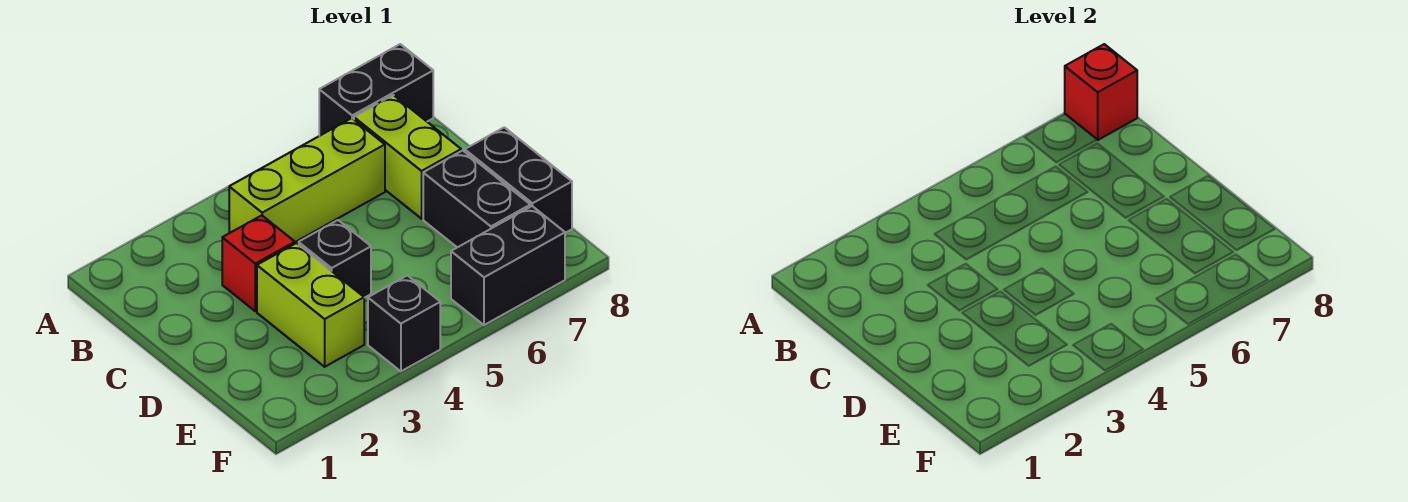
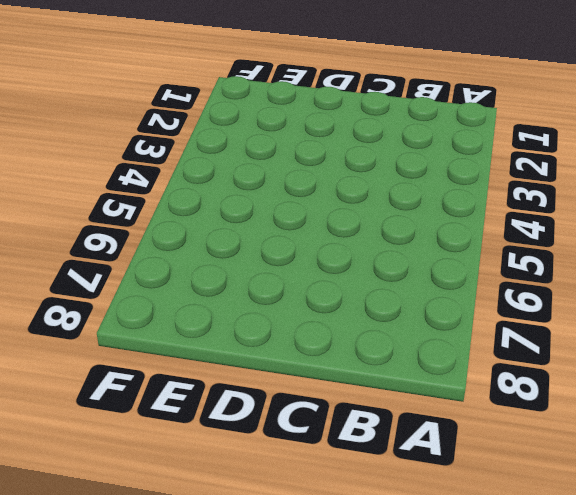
none -> black 1x2 brick [319,44,433,136]
none -> lime 1x3 brick [229,118,385,242]

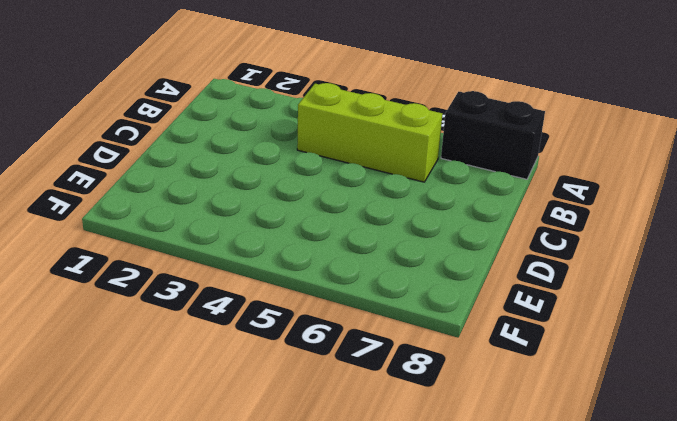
none -> lime 1x2 brick [354,95,461,219]
none -> red 1x1 brick [222,215,295,311]

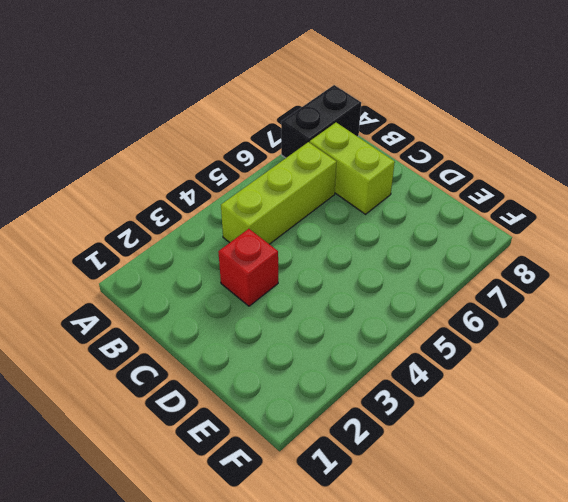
none -> lime 1x2 brick [257,243,364,367]
none -> black 1x1 brick [299,220,371,298]

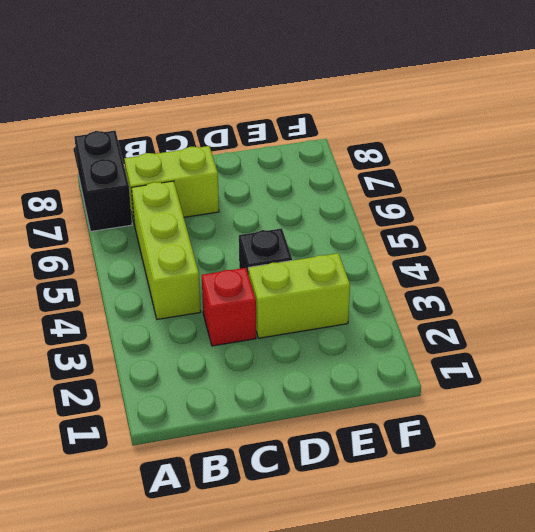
none -> black 1x2 brick [423,151,530,247]
none -> black 1x2 brick [465,127,572,233]

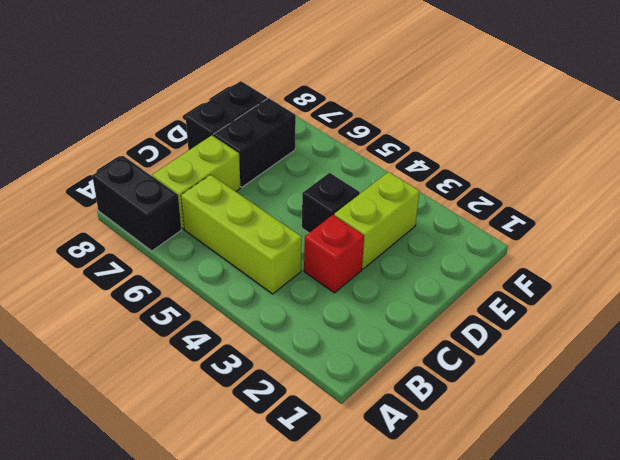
none -> black 1x1 brick [368,275,440,371]
none -> black 1x2 brick [451,206,565,325]

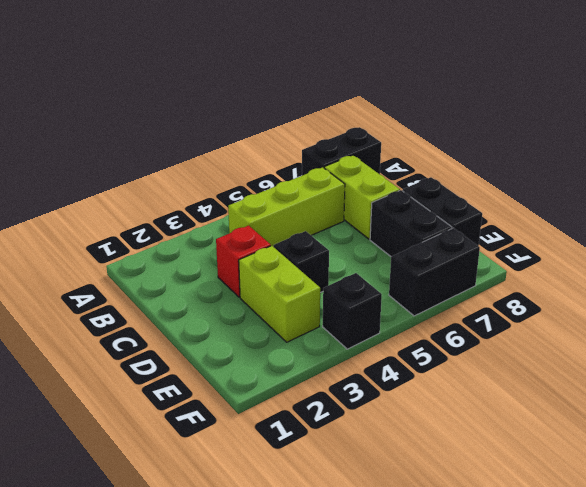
none -> red 1x1 brick [1065,44,1137,140]

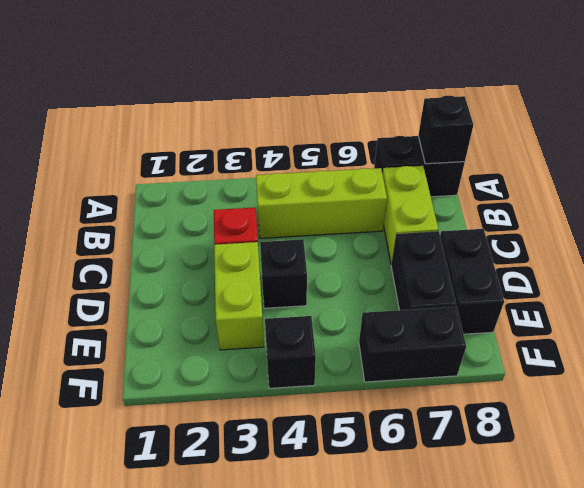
black 1x1 brick [418,96,473,164] -> red 1x1 brick [1065,44,1137,140]

